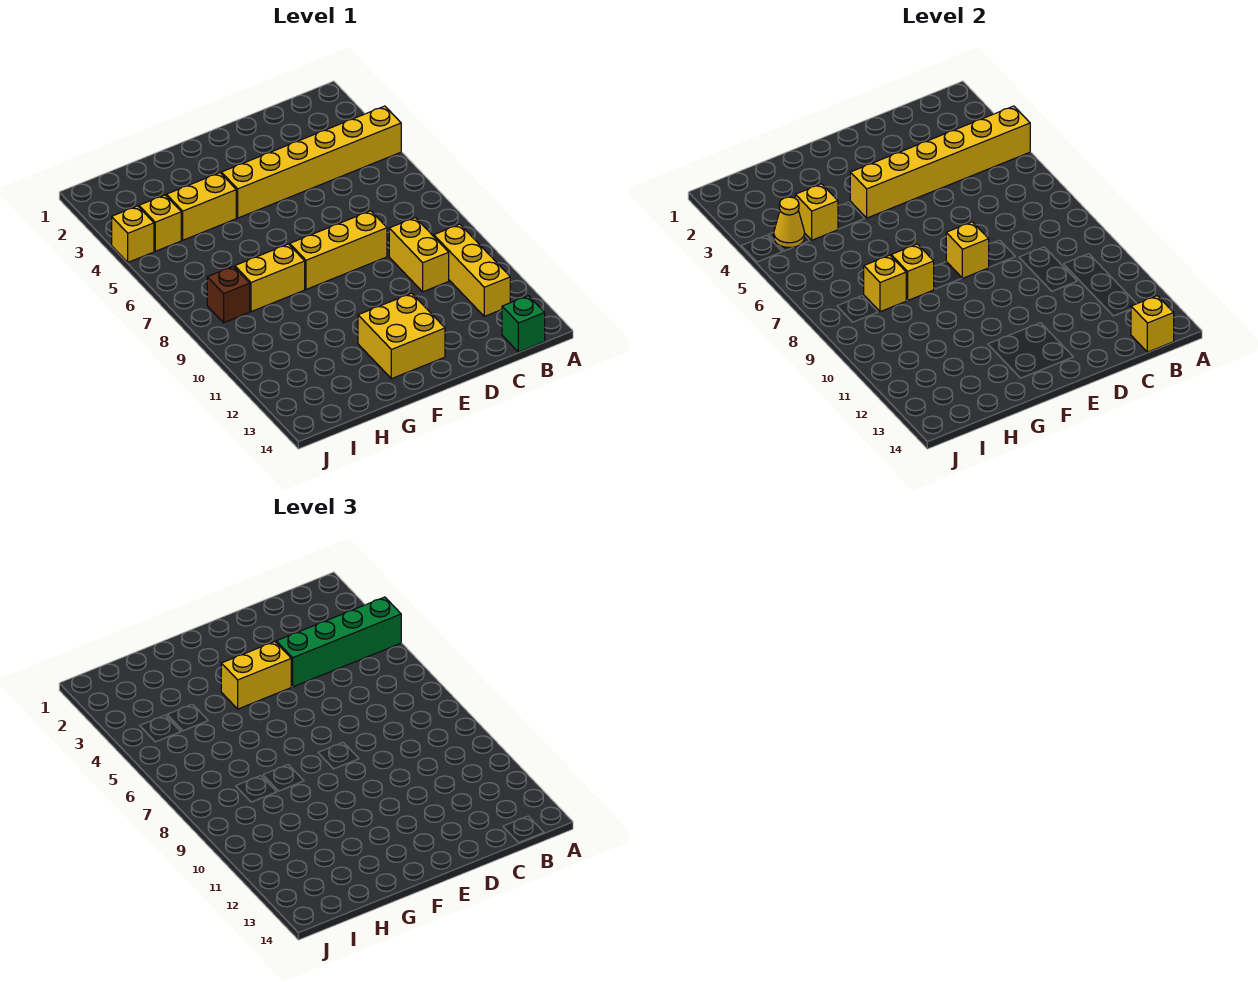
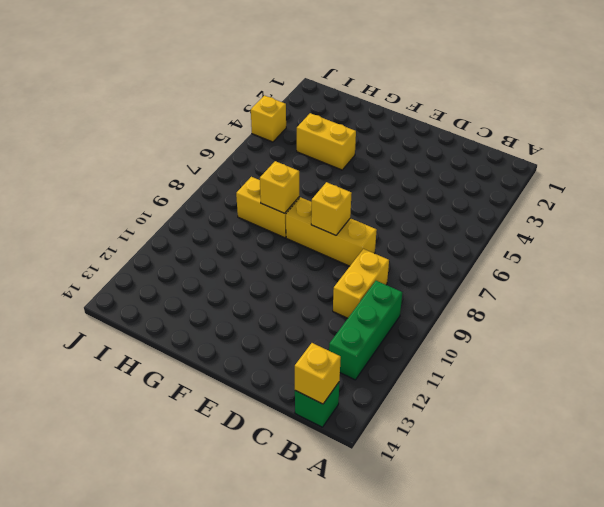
green 1x3 brick [329,281,402,380] -> yellow 1x3 brick [434,224,510,316]
none -> yellow 1x6 brick [221,106,401,218]
none -> yellow 2x2 brick [358,293,445,379]
none -> yellow 1x1 brick [139,195,181,251]

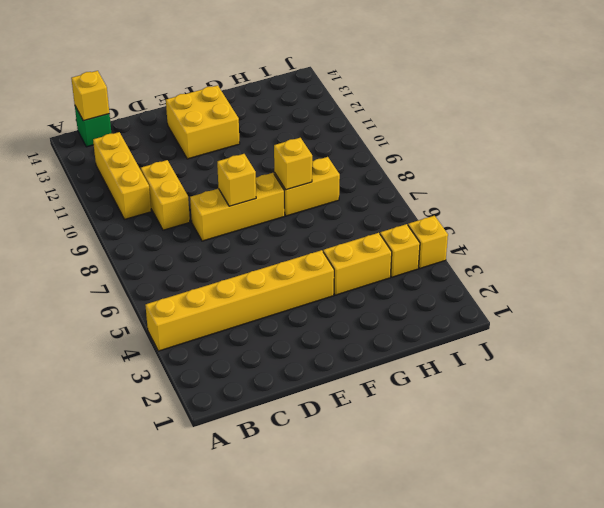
none -> brown 1x1 brick [207,266,250,323]
none -> yellow 1x6 brick [850,106,1030,218]
none -> yellow 1x1 brick [795,184,838,240]

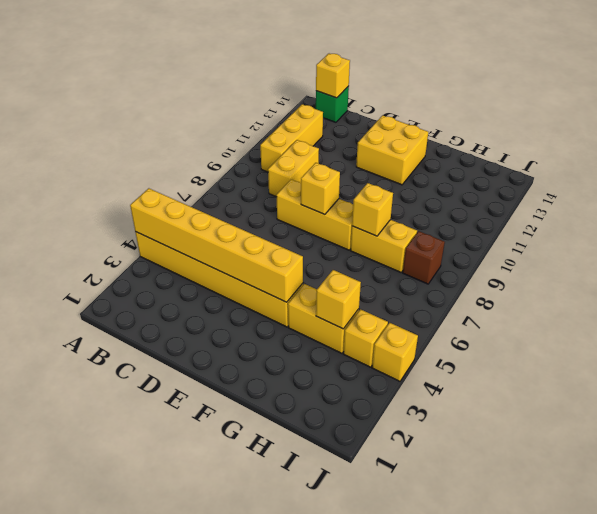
none -> yellow 1x1 brick [864,255,906,312]
none -> yellow 1x1 cone [774,197,805,248]
none -> green 1x4 brick [276,597,401,687]

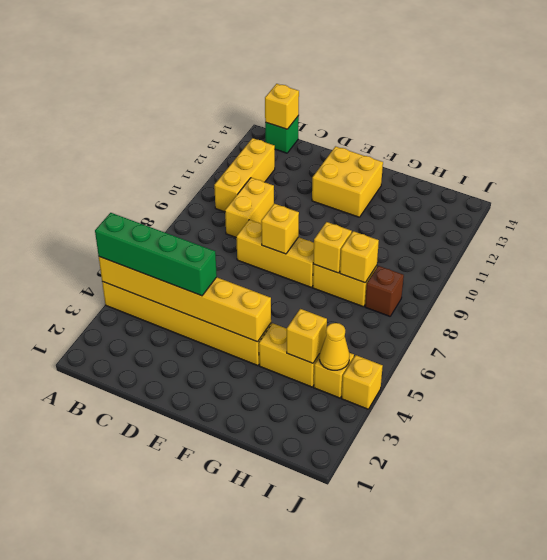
none -> yellow 1x2 brick [221,642,291,709]

